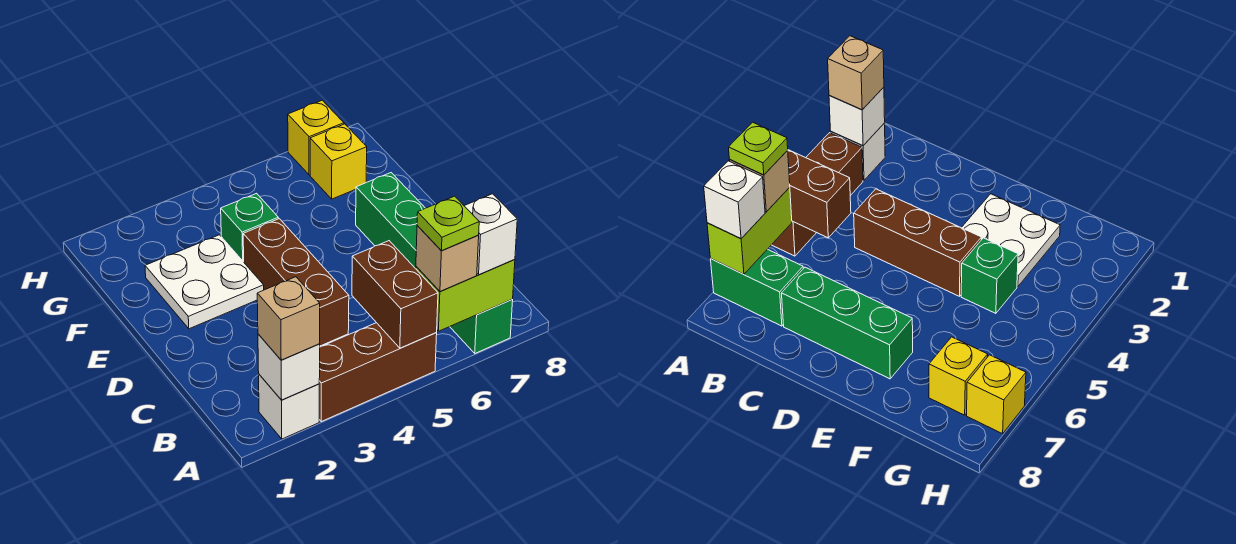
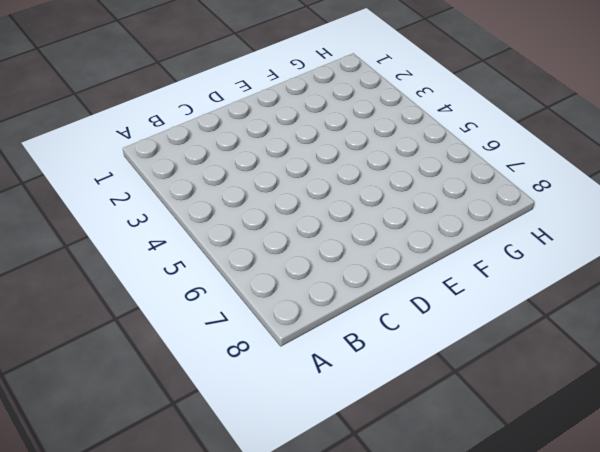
none -> white 1x1 brick [259,375,319,439]
none -> brown 1x3 brick [319,323,437,422]
none -> green 1x2 brick [450,300,513,353]

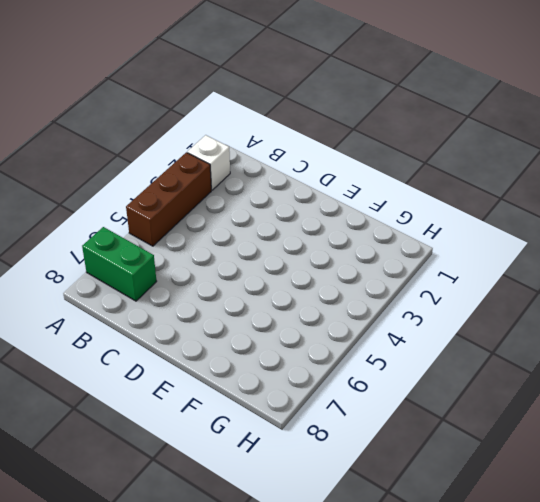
none -> brown 1x3 brick [243,219,349,346]
none -> green 1x3 brick [356,173,425,269]
none -> white 2x2 plate [145,235,264,329]

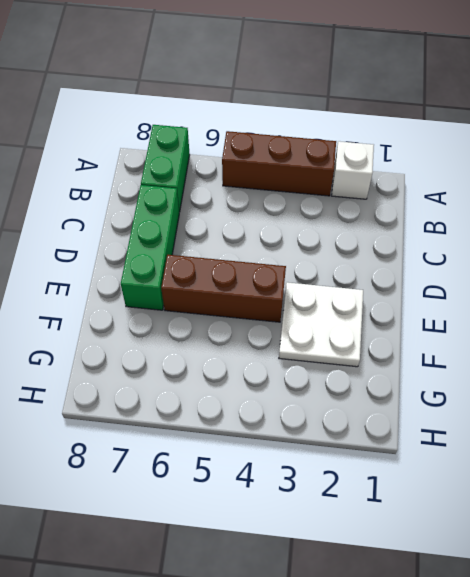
brown 1x3 brick [161,255,286,322] -> brown 1x3 brick turned to [243,219,349,346]
none -> green 1x1 brick [221,193,278,262]
none -> yellow 1x1 brick [310,124,367,199]
none -> yellow 1x1 brick [288,100,344,175]

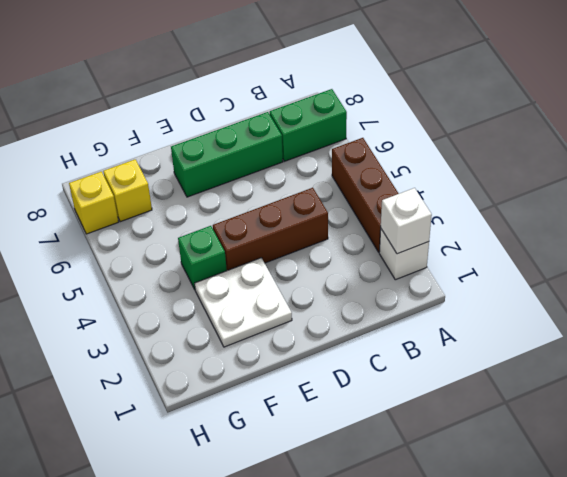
none -> brown 1x2 brick [352,241,438,348]
none -> lime 1x2 brick [416,260,515,331]
none -> tan 1x1 brick [257,277,320,360]

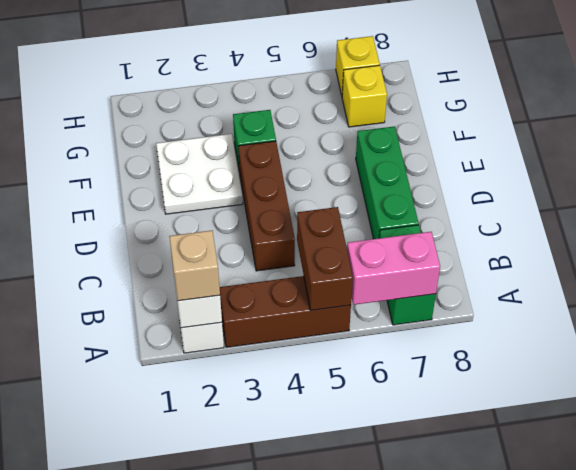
pink 1x2 brick [347,232,440,305] -> lime 1x2 brick [416,260,515,331]
none -> tan 1x1 brick [416,226,479,292]
none -> white 1x1 brick [465,194,517,275]
none -> lime 1x1 plate [417,196,479,251]

